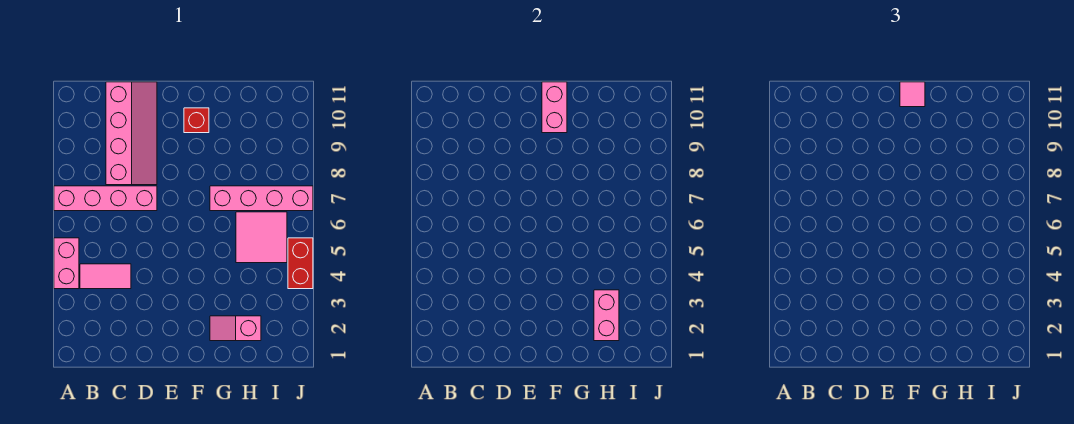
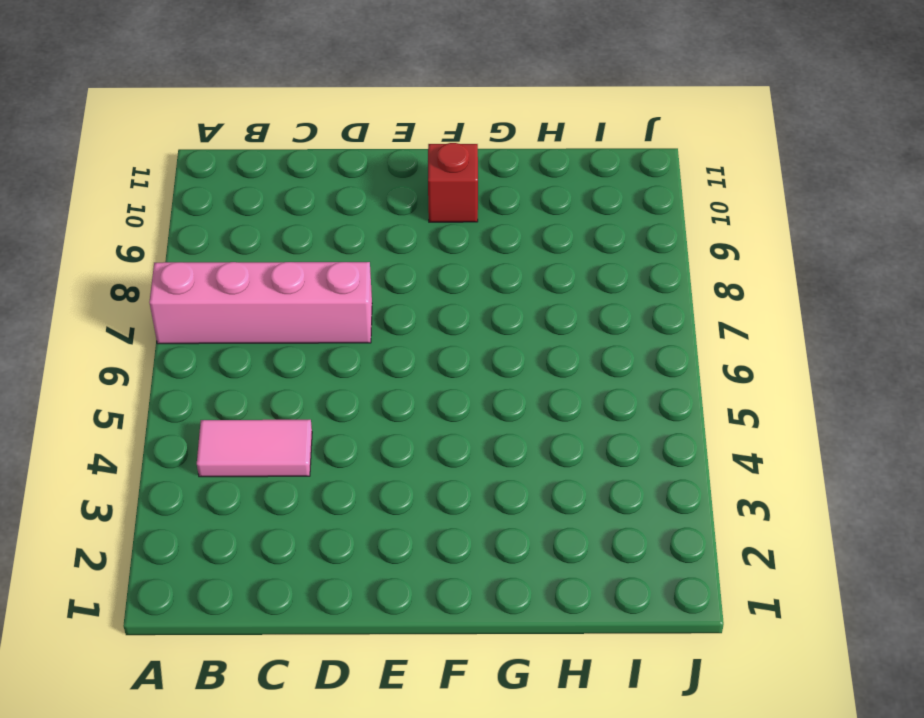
none -> pink 1x2 brick [54,238,79,289]
none -> pink 2x4 slope [106,82,157,185]
none -> pink 1x2 slope [210,316,261,341]

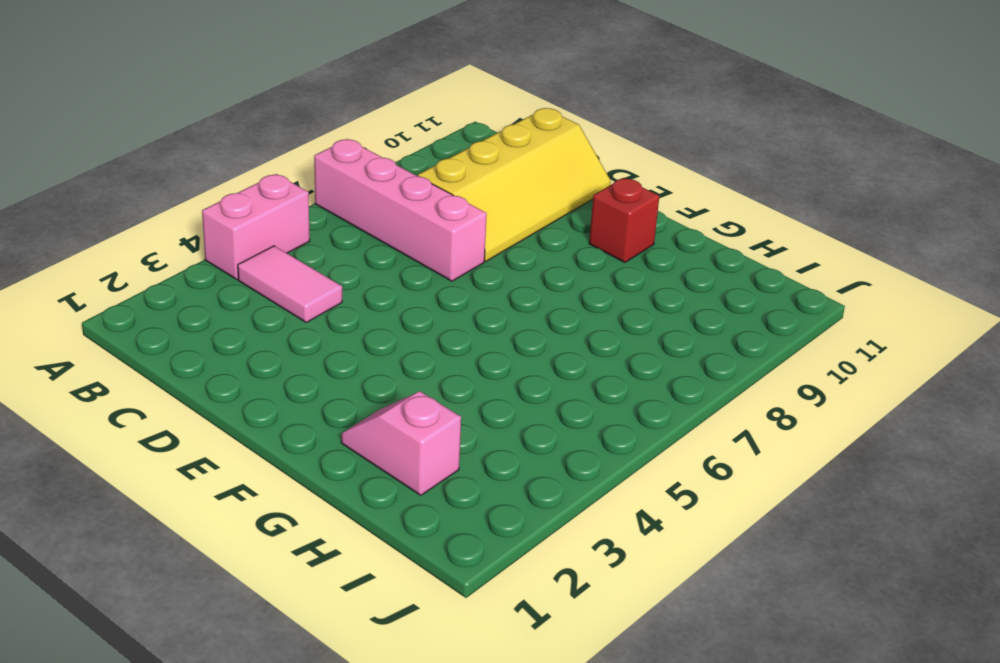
yellow 2x4 slope [418,108,611,261] -> pink 2x4 slope [106,82,157,185]
none -> pink 1x4 brick [210,186,313,211]
none -> pink 2x2 tile [236,212,287,263]
none -> red 1x2 brick [288,238,313,289]

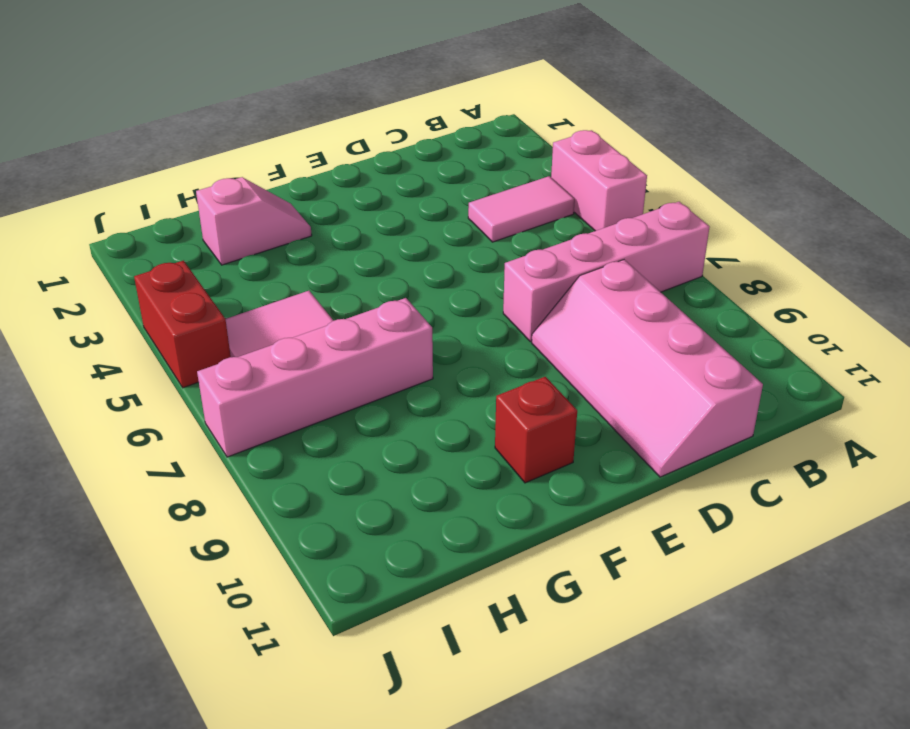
none -> pink 1x2 brick [542,82,567,133]
none -> pink 1x2 brick [594,290,619,341]
none -> pink 1x1 tile [900,82,925,107]

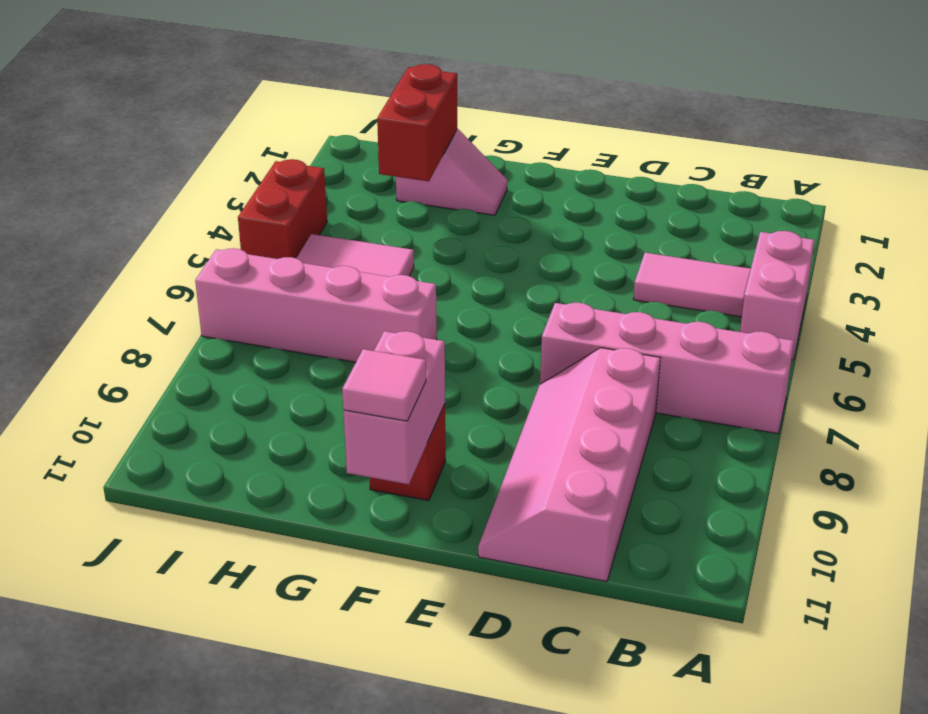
red 1x2 brick [377,64,457,181] -> pink 1x2 brick [594,290,619,341]

